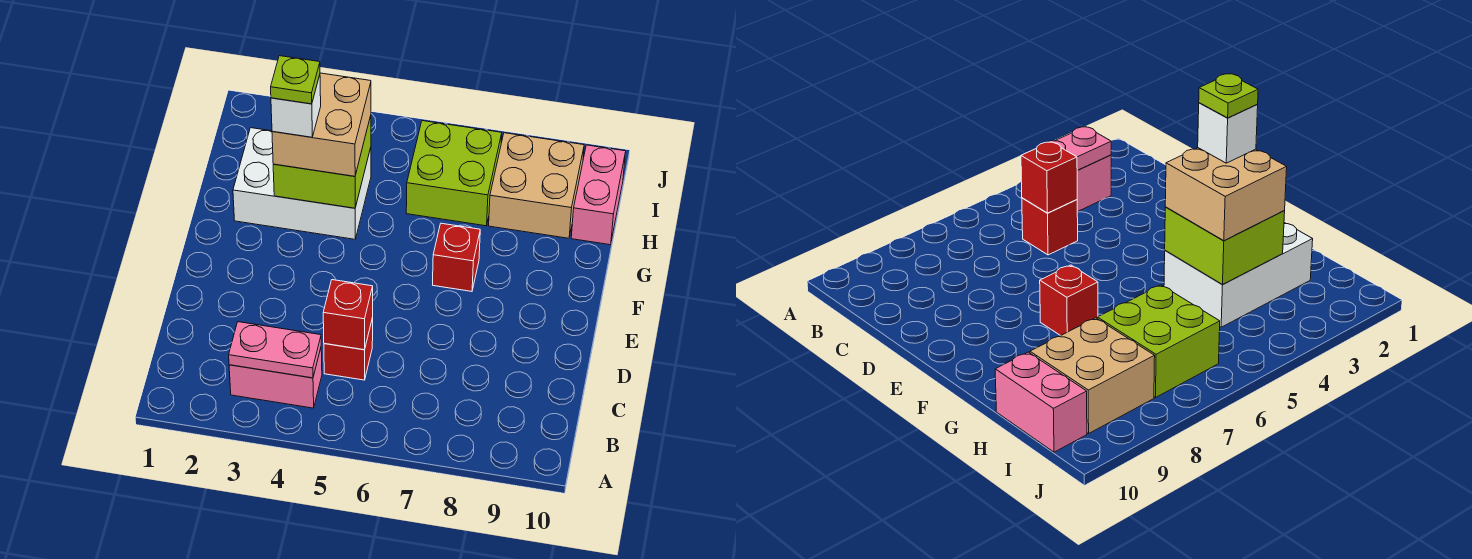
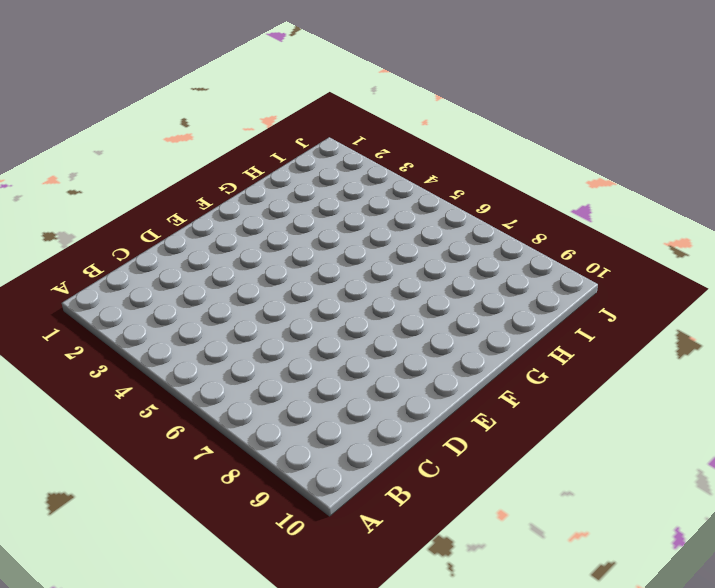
none -> pink 1x2 brick [229,348,322,408]
none -> red 1x1 brick [324,318,373,380]
none -> red 1x1 brick [433,223,480,291]

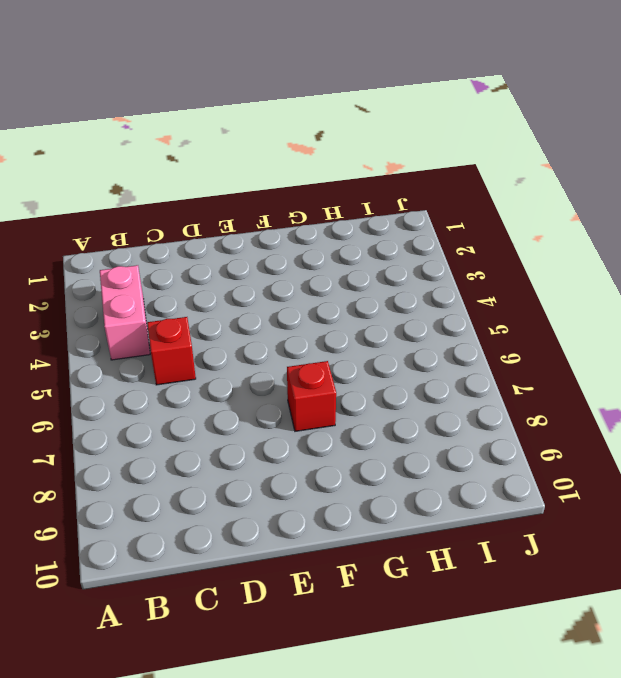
none -> white 2x3 brick [233,128,371,239]
none -> lime 2x2 brick [406,121,502,226]
none -> tan 2x2 brick [489,133,584,238]

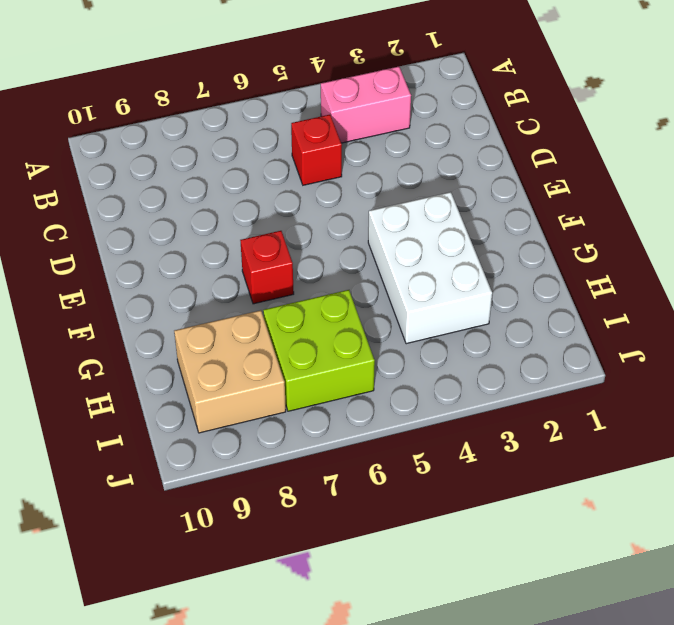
white 2x3 brick [368,192,492,344] -> white 2x3 brick turned to [233,128,371,239]
none -> pink 1x2 brick [571,145,626,245]
none -> pink 1x2 plate [229,322,321,378]
none -> red 1x1 brick [323,280,373,350]

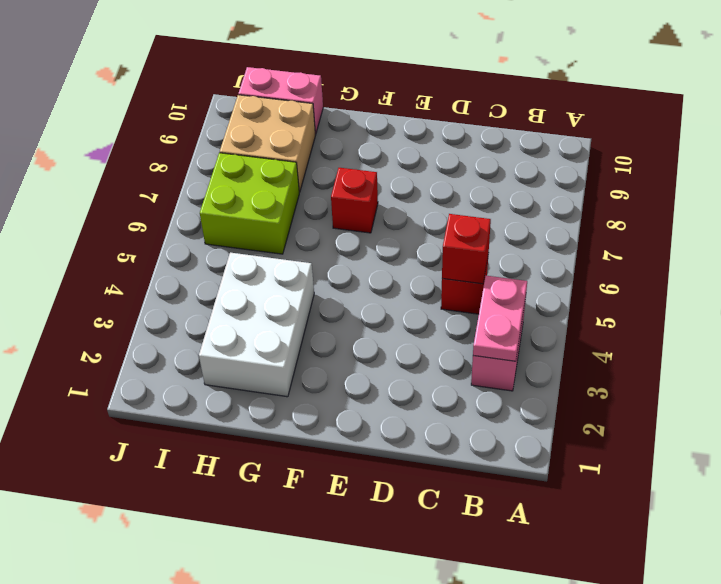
none -> lime 2x2 brick [273,116,371,208]
none -> tan 2x2 brick [272,73,371,176]
none -> white 1x1 brick [271,75,321,137]

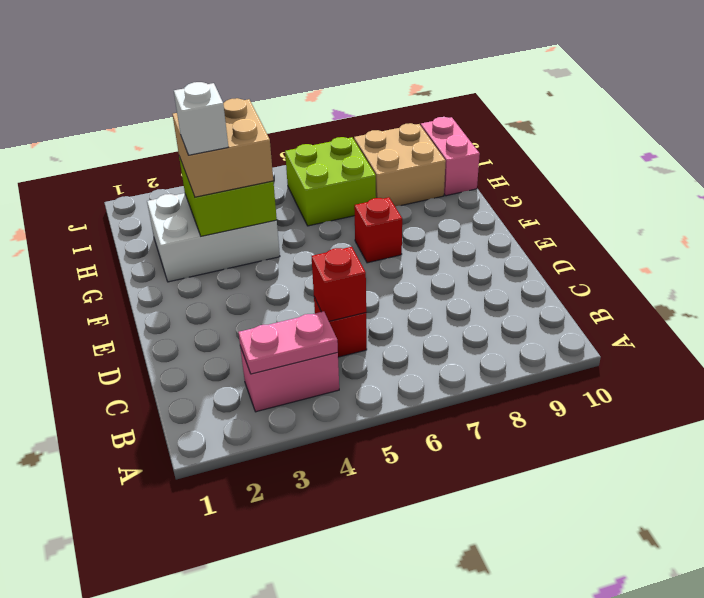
none -> lime 1x1 plate [271,56,320,104]

